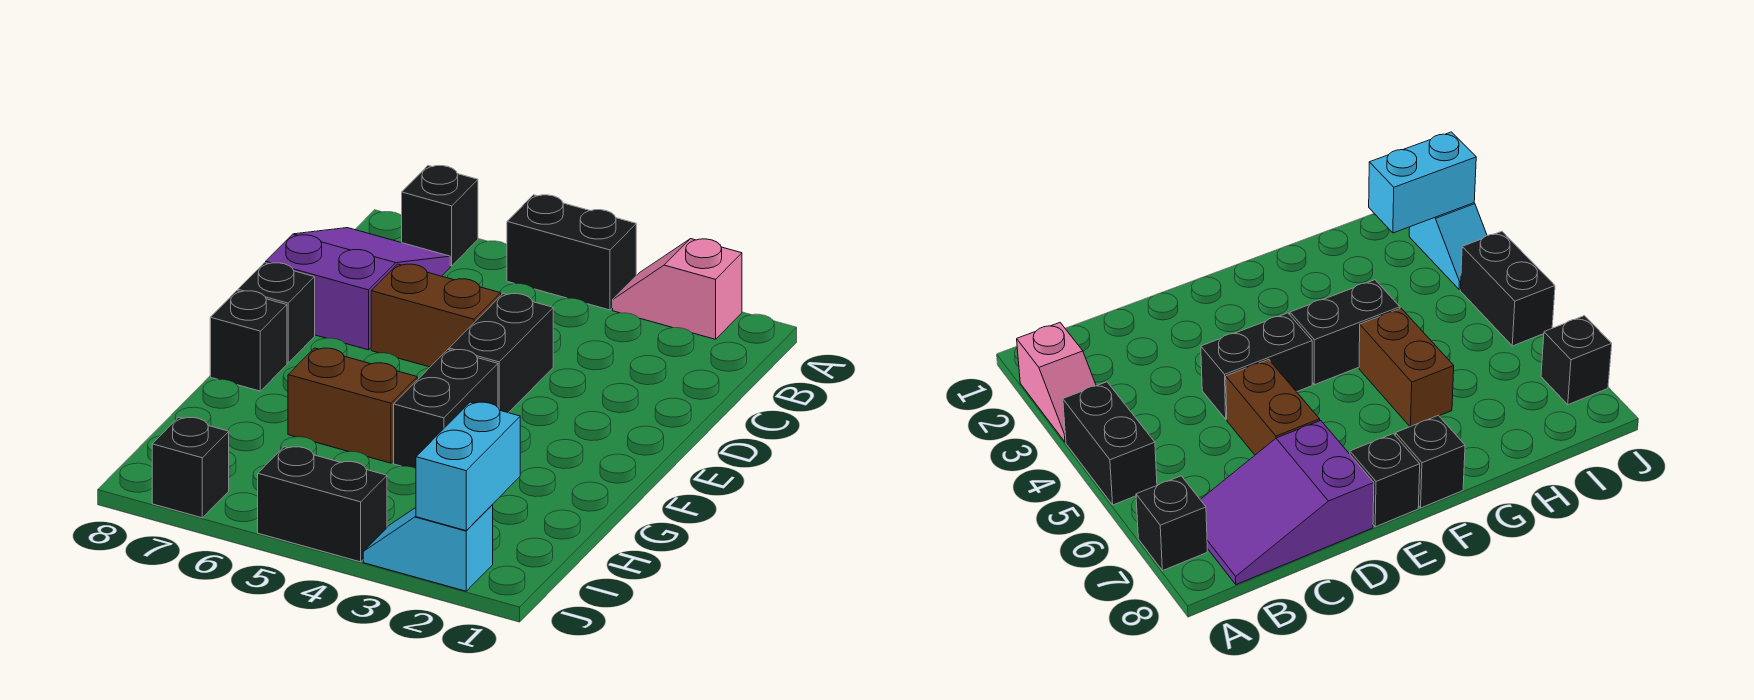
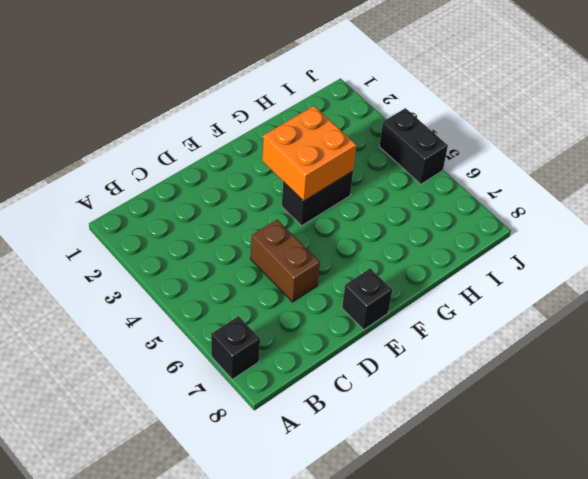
orange 2x2 brick [262,106,356,201] -> none
none -> pink 1x2 slope [613,239,742,339]
none -> black 1x2 brick [507,195,636,310]
none -> purple 2x3 slope [266,228,450,350]

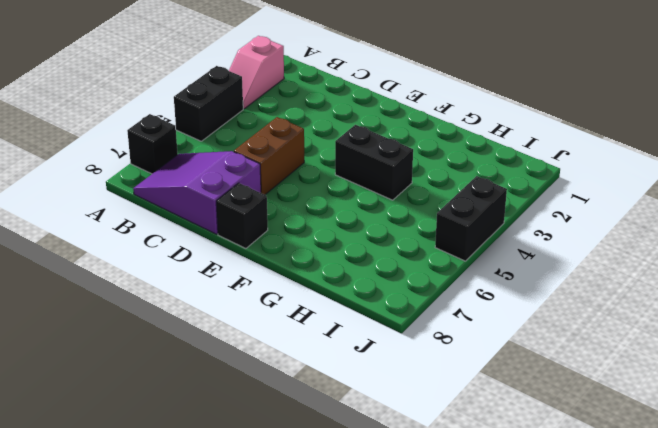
none -> black 1x2 brick [449,294,553,413]
none -> black 1x1 brick [210,291,287,391]
none -> brown 1x2 brick [288,348,417,463]

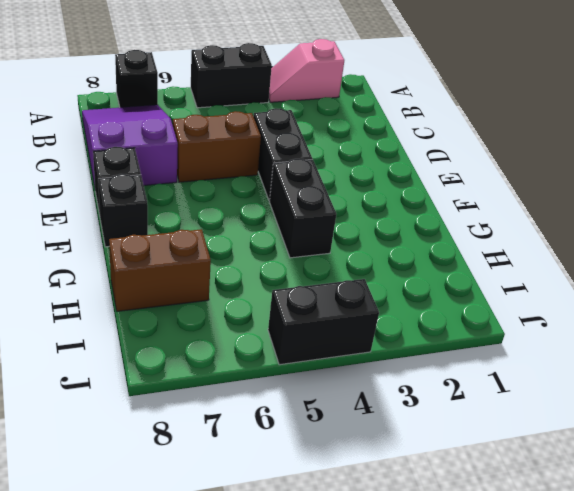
brown 1x2 brick [109,229,211,311] -> brown 1x2 brick moved to [288,348,417,463]
none -> cyan 1x2 slope [363,505,493,591]
none -> black 1x1 brick [152,417,229,518]
none -> cyan 1x2 brick [416,402,520,531]

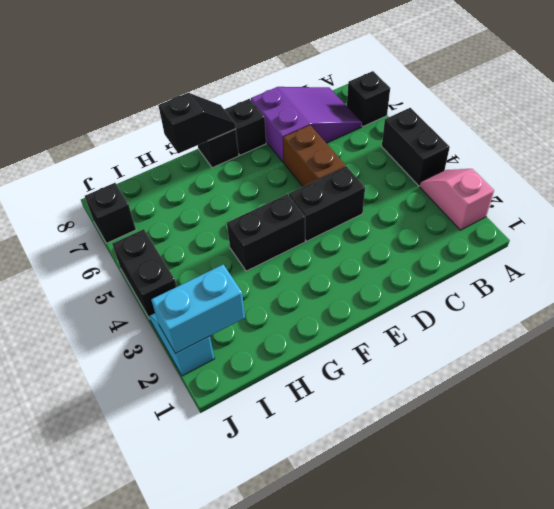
black 1x2 slope [158,93,236,154] -> none
none -> brown 1x2 brick [288,348,417,463]

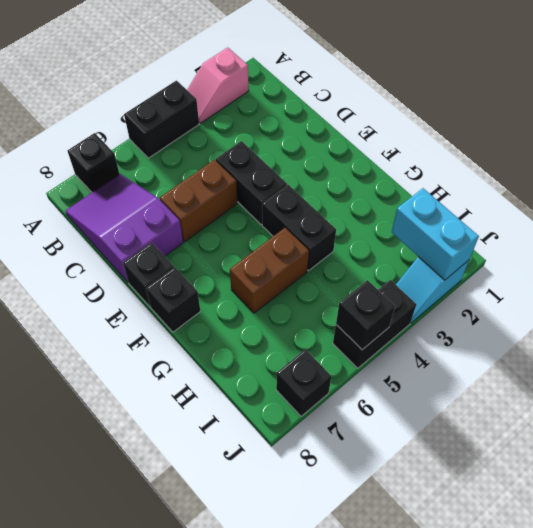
black 1x1 brick [336,280,395,350] -> none

